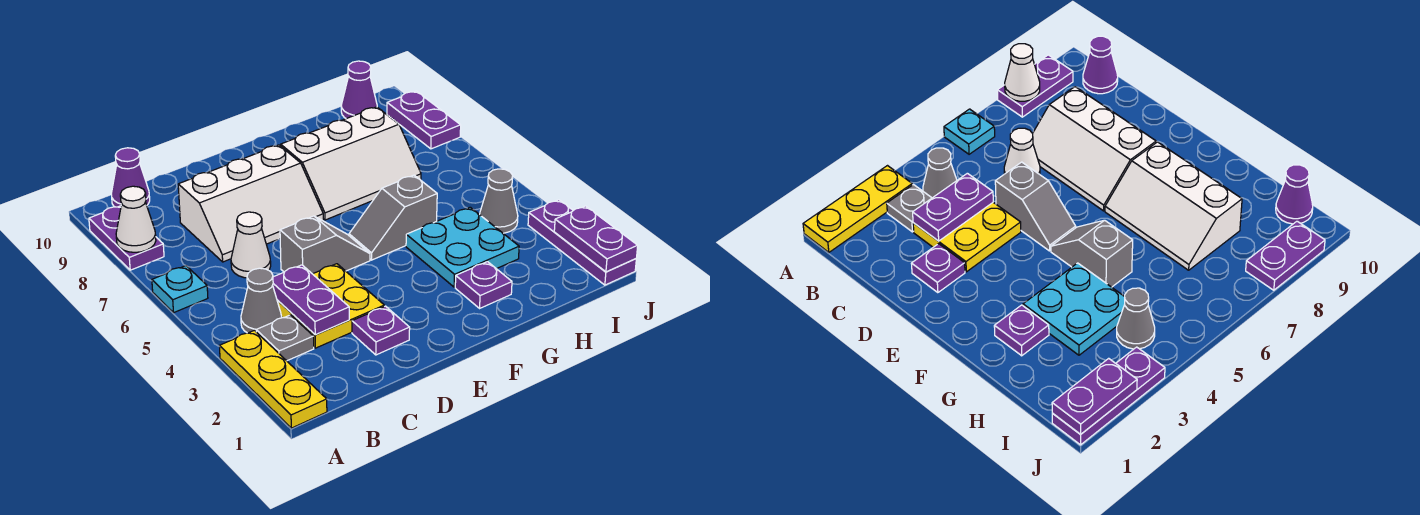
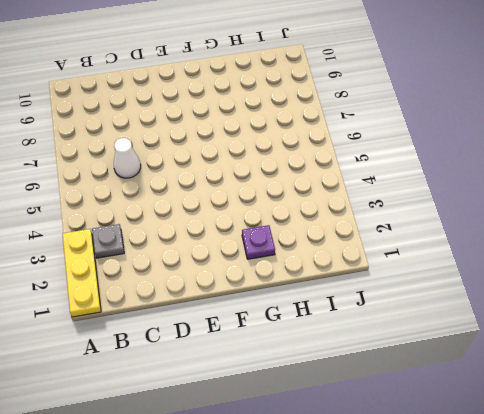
none -> cyan 1x1 plate [152,266,208,312]
none -> purple 1x2 plate [89,206,164,270]
none -> grey 1x1 cone [241,268,282,333]

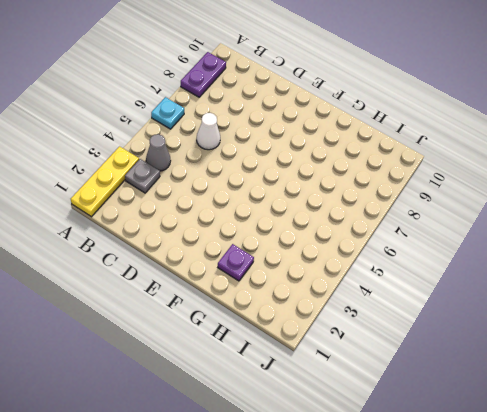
none -> purple 1x1 cone [111,148,150,207]
none -> yellow 2x2 plate [277,264,384,348]
none -> white 2x3 slope [178,145,323,262]

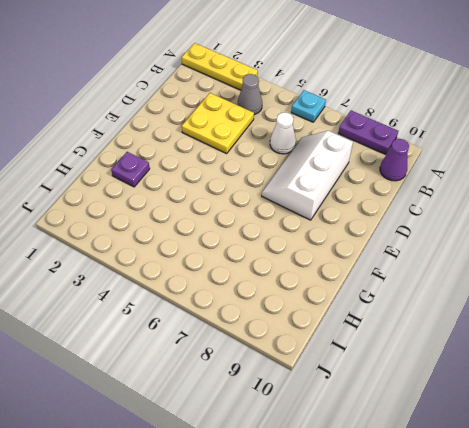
none -> grey 1x1 plate [256,315,314,361]
none -> purple 1x1 plate [352,306,410,355]
none -> grey 1x2 slope [280,216,370,274]

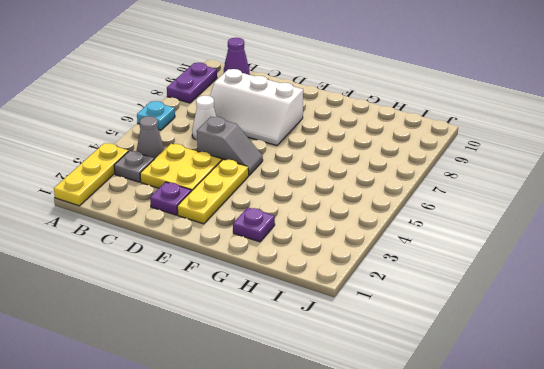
yellow 1x3 plate [177,159,249,224] -> none
none -> grey 1x2 slope [349,175,437,260]
none -> white 2x3 slope [281,107,421,220]
none -> cyan 2x2 plate [406,207,519,287]

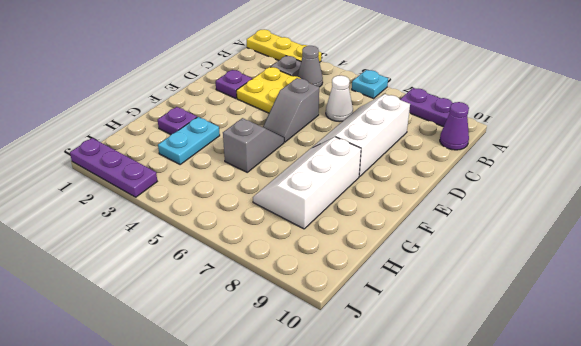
cyan 1x2 plate [158,117,220,164] -> cyan 2x2 plate [406,207,519,287]
none -> grey 1x1 cone [480,169,518,233]
none -> purple 1x1 cone [341,61,377,119]
none -> purple 1x2 plate [387,91,461,149]

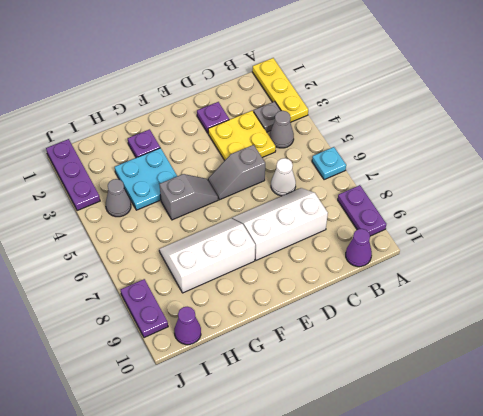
none -> white 1x1 cone [116,186,156,252]
none -> purple 1x2 plate [273,265,349,335]
none -> purple 1x2 plate [554,206,638,272]

